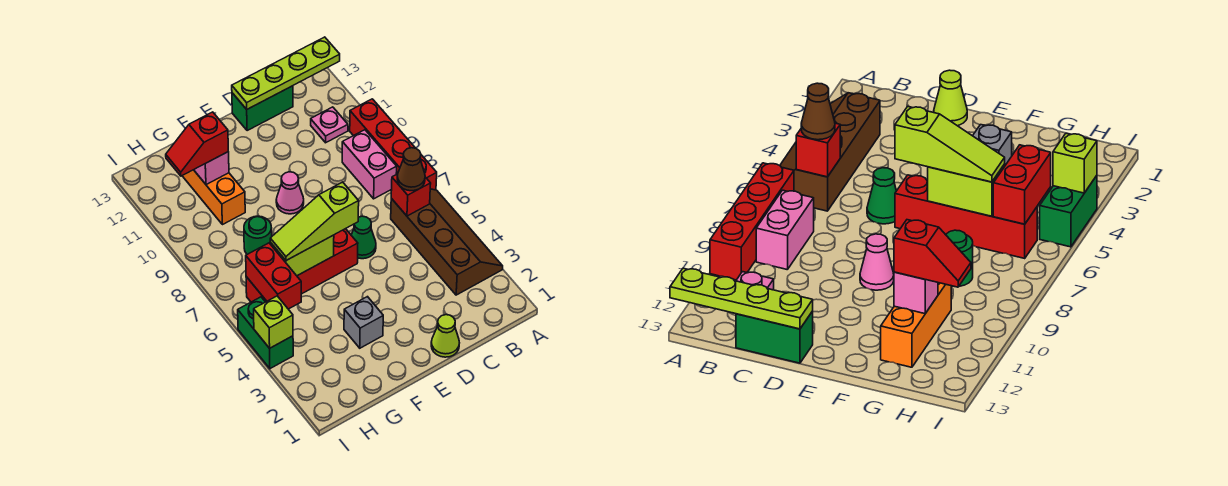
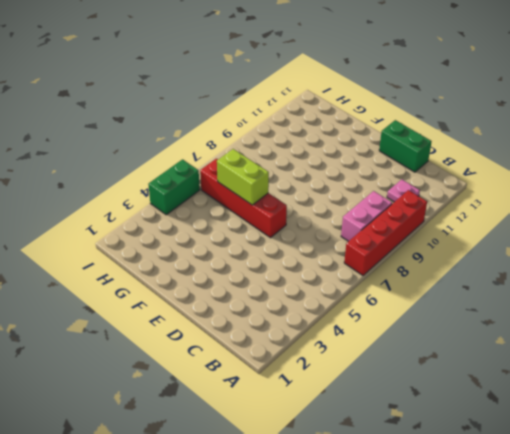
none -> brown 2x4 slope [391,189,503,295]
none -> lime 1x1 cone [431,315,459,357]
none -> green 1x1 cone [351,216,376,259]

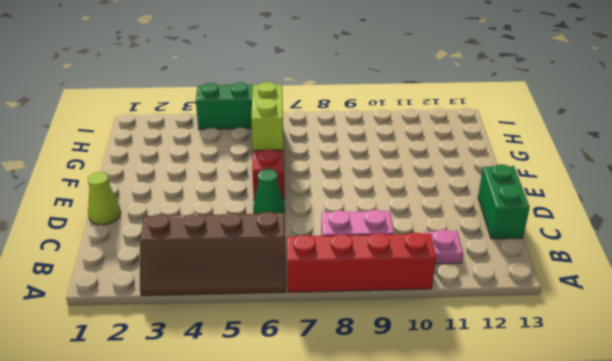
none -> pink 1x1 cone [276,172,304,214]
none -> grey 1x1 brick [344,297,383,348]
none -> green 1x1 round brick [244,216,272,254]

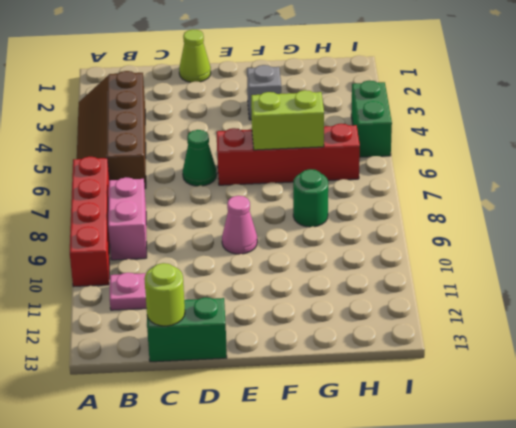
lime 1x1 round brick [144,263,185,326] -> lime 1x4 plate [232,37,340,109]
none -> orange 1x3 brick [182,170,245,225]
none -> red 1x1 brick [391,174,431,216]
none -> pink 1x1 brick [194,152,229,185]

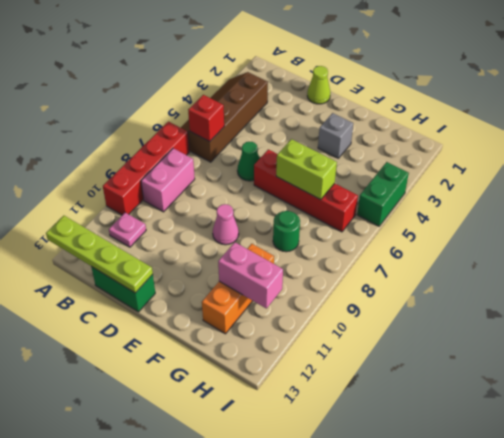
pink 1x2 brick [218,242,283,309] -> pink 1x1 brick [194,152,229,185]
none -> red 1x2 brick [246,243,301,309]
none -> lime 1x1 brick [254,296,293,348]
none -> brown 1x1 cone [397,148,425,191]

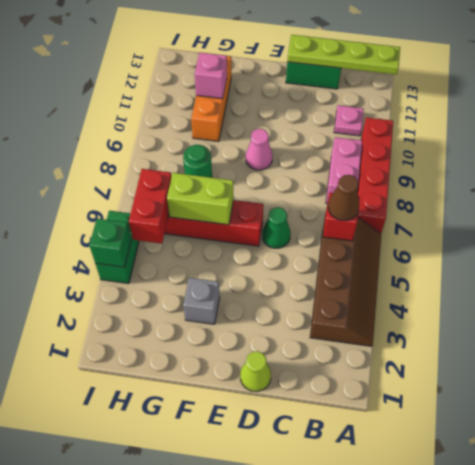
green 1x1 brick [89,219,131,267] -> lime 1x1 brick [254,296,293,348]
none -> lime 1x3 slope [270,182,359,260]
none -> red 1x2 slope [166,112,228,176]

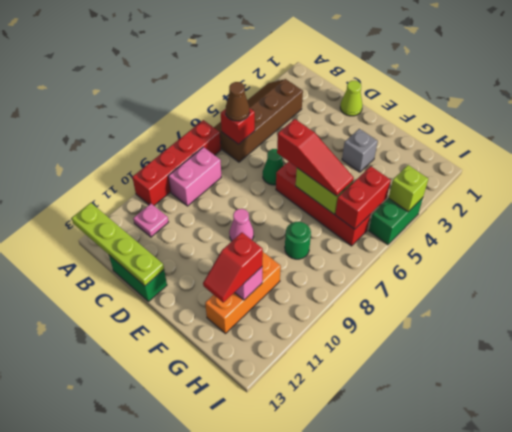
red 1x3 slope [277,119,354,196] -> lime 1x3 slope [270,182,359,260]
red 1x2 slope [203,233,263,302] -> red 1x2 slope turned to [166,112,228,176]

